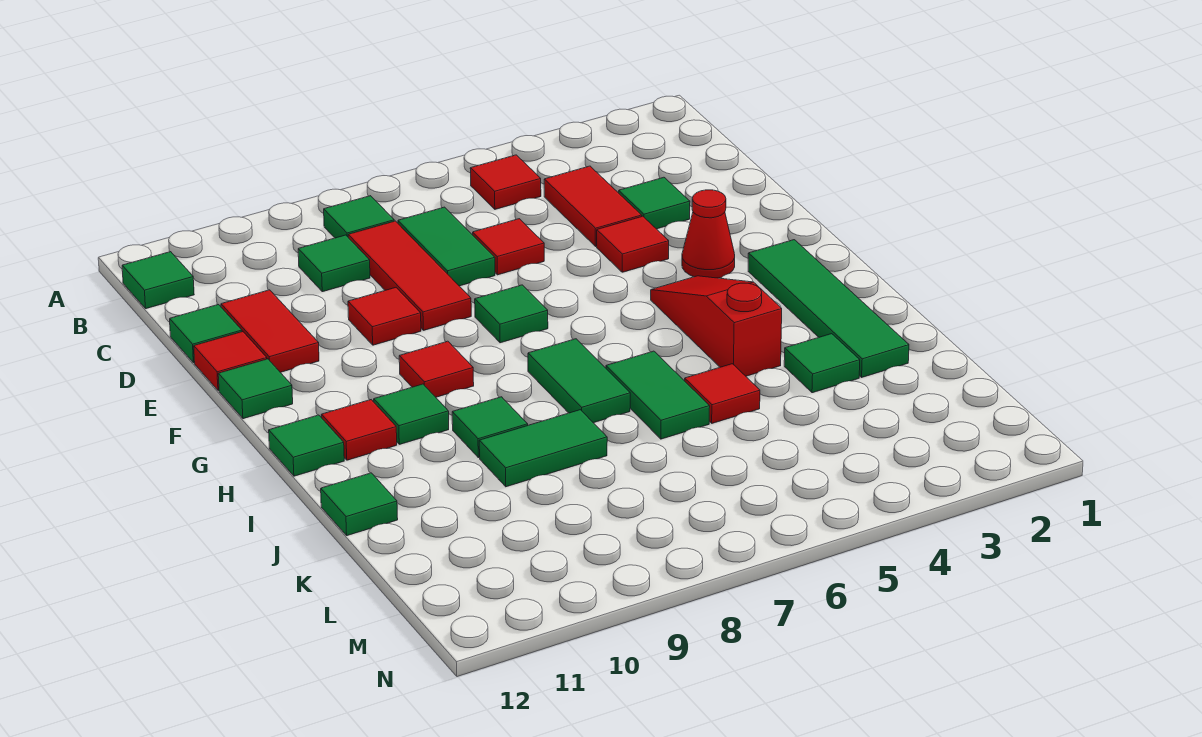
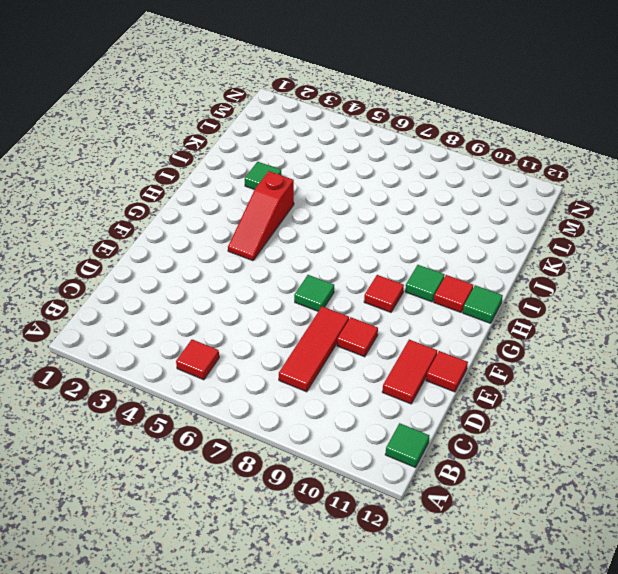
none -> green 1x1 tile [324,196,394,238]
none -> red 1x2 tile [544,166,642,247]
none -> green 1x2 tile [398,207,495,286]
none -> green 1x1 tile [298,235,370,292]

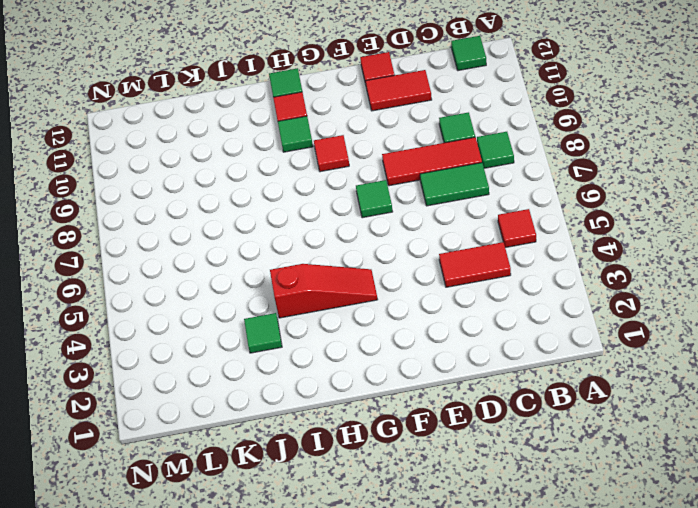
none -> green 1x1 tile [619,177,690,229]
none -> red 1x1 tile [473,219,544,275]
none -> green 1x1 tile [170,305,242,363]
none -> red 1x1 tile [597,216,669,272]

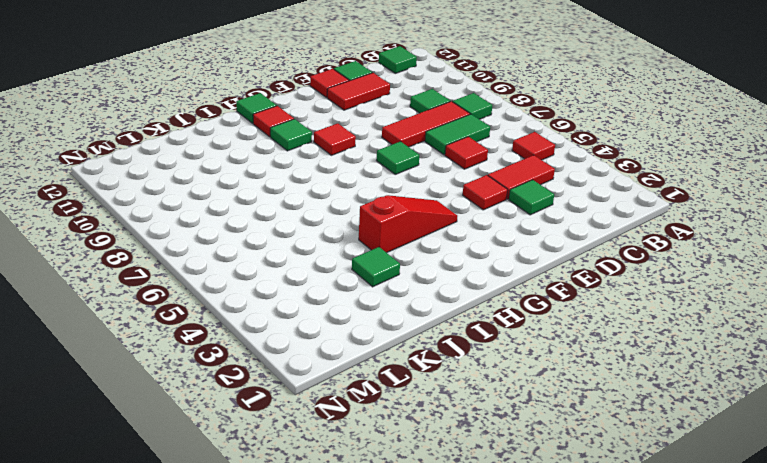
none -> red 1x1 tile [348,288,421,345]
none -> red 1x1 cone [682,190,735,278]
none -> green 1x1 tile [218,359,293,419]
none -> green 1x4 tile [748,240,909,377]

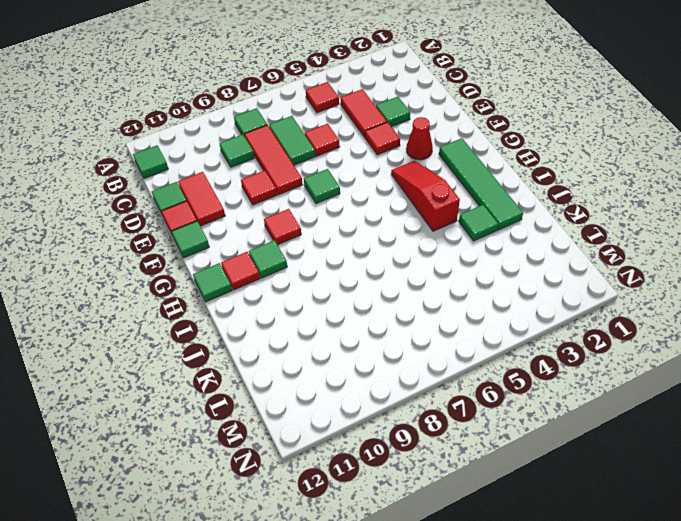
none -> green 1x2 tile [528,339,630,423]
none -> green 1x2 tile [606,351,710,439]
none -> green 1x1 tile [452,397,528,458]
none -> red 1x1 tile [685,364,760,423]

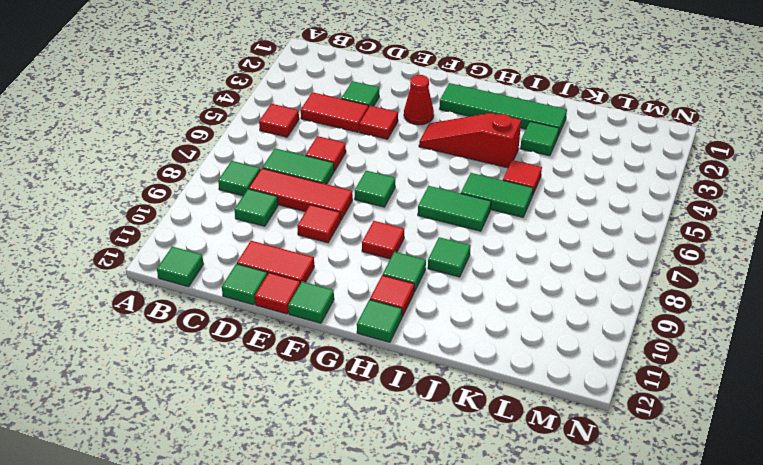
none -> green 1x2 tile [479,410,607,487]
none -> green 1x1 tile [321,473,398,536]

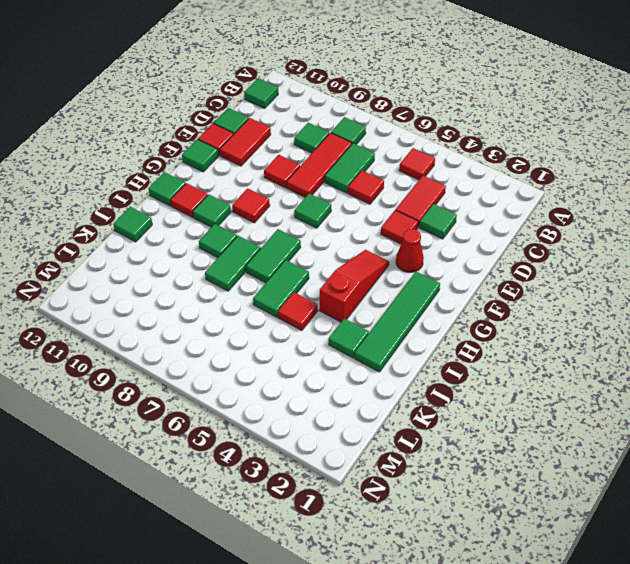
green 1x2 tile [205,236,261,291] -> green 1x2 tile turned to [479,410,607,487]

